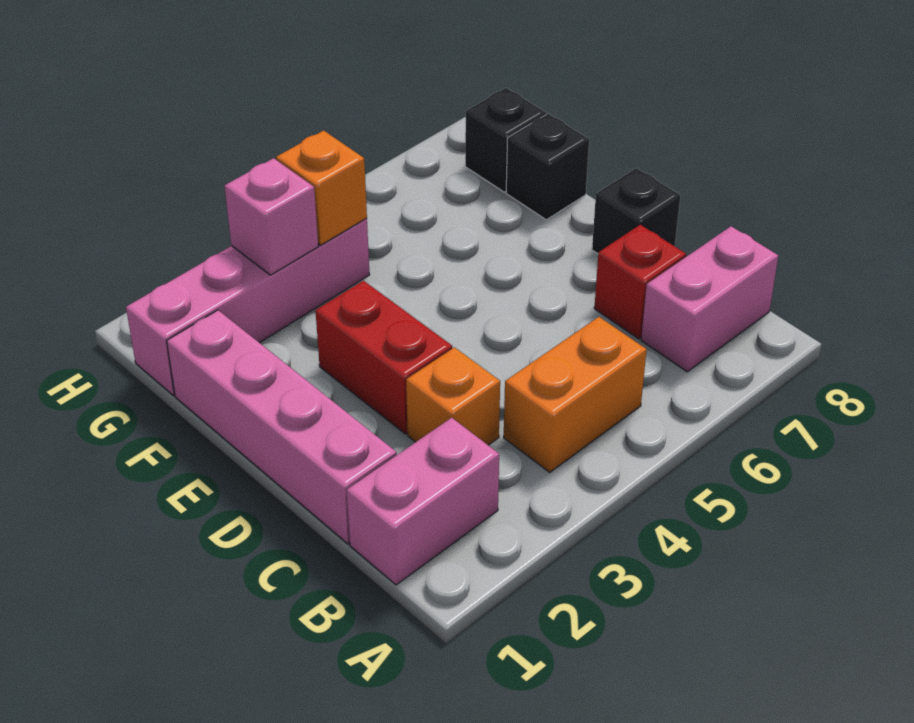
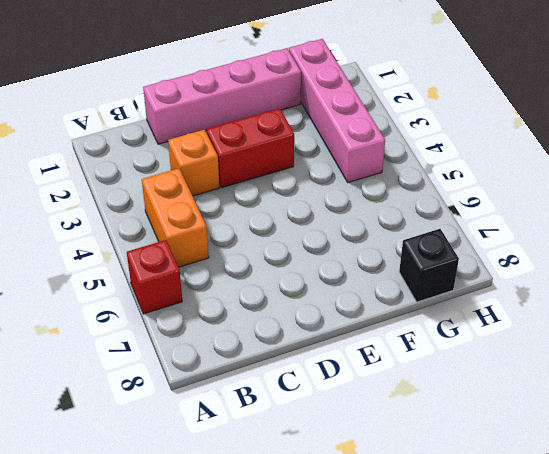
red 1x1 brick [127,240,182,314] -> red 1x1 brick moved to [594,225,686,339]
none -> pink 1x2 brick [347,418,499,585]
none -> pink 1x2 brick [641,226,778,372]
none -> black 1x1 brick [592,168,681,254]

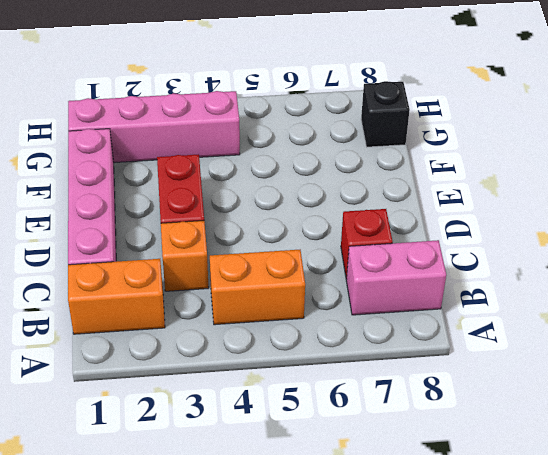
orange 1x2 brick [68,259,165,334] -> pink 1x2 brick [347,418,499,585]
none -> black 1x1 brick [592,168,681,254]
none -> black 1x1 brick [506,114,589,220]
none -> pink 1x1 brick [225,158,318,275]

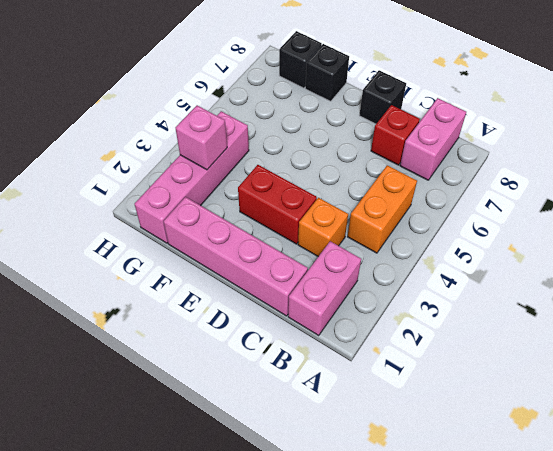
none -> orange 1x1 brick [276,131,367,245]

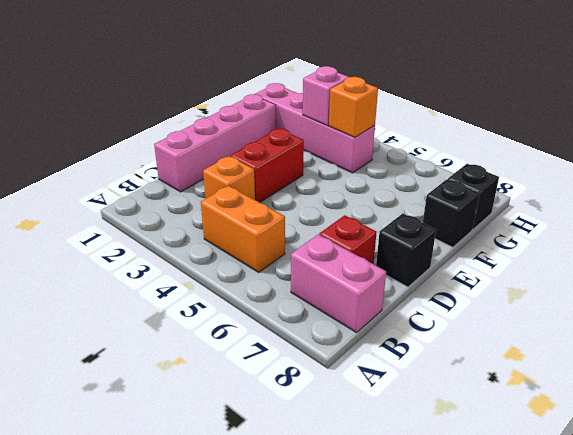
none -> pink 1x2 brick [347,418,499,585]

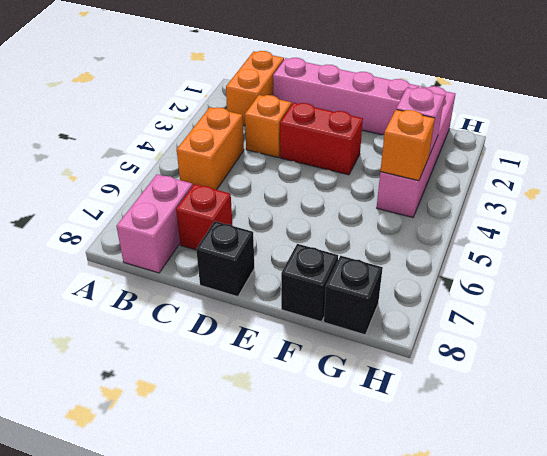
orange 1x2 brick [226,51,284,126] -> pink 1x2 brick [347,418,499,585]

